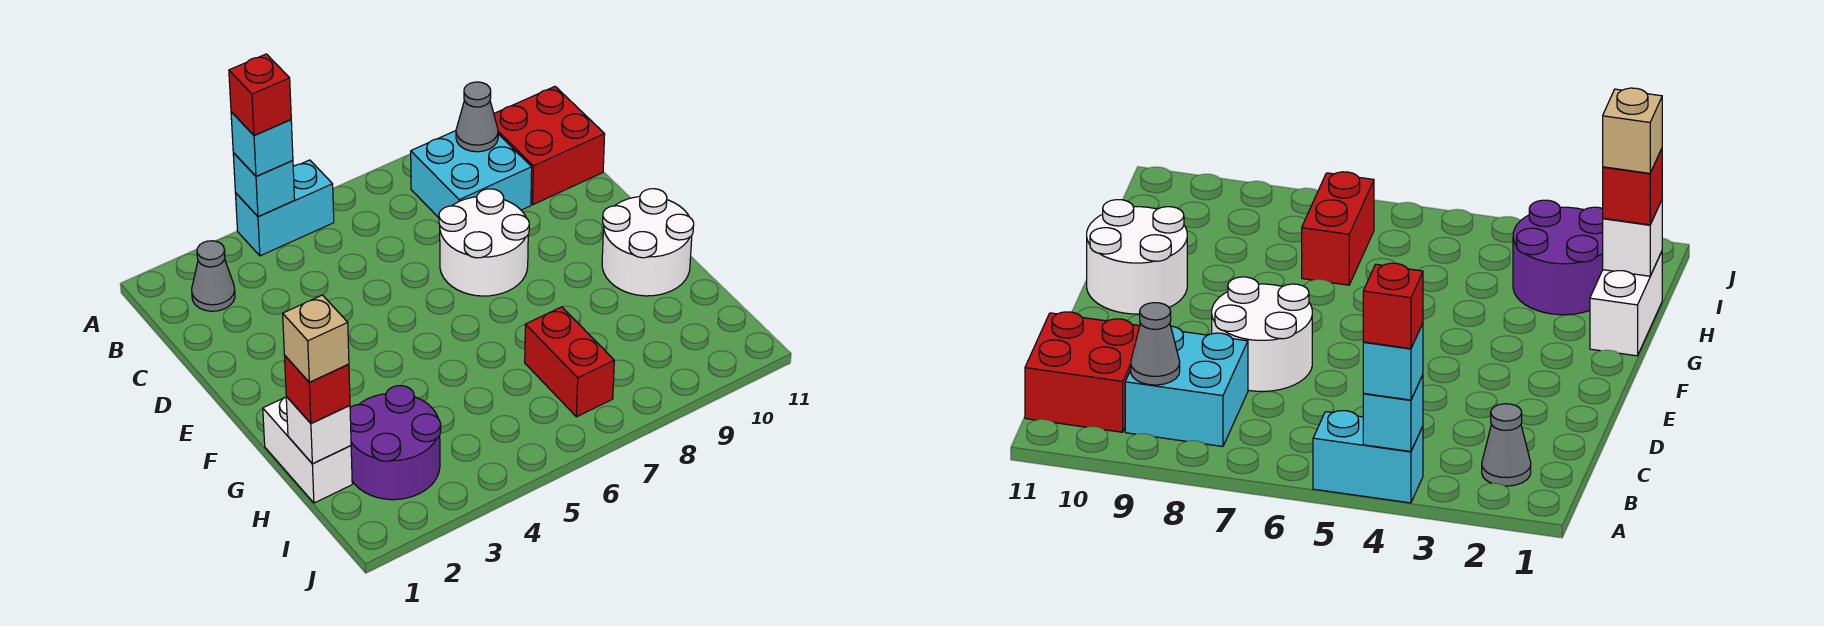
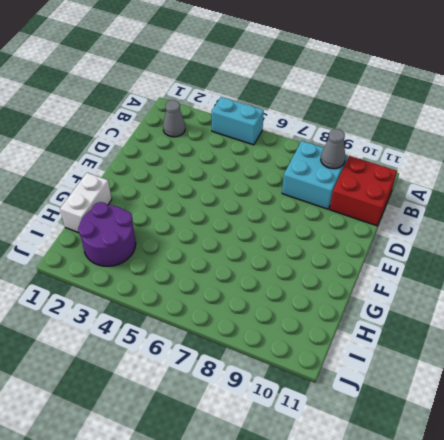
none -> white 2x2 round brick [439,189,529,296]
none -> white 2x2 round brick [602,189,694,296]
none -> red 1x2 brick [525,307,614,417]

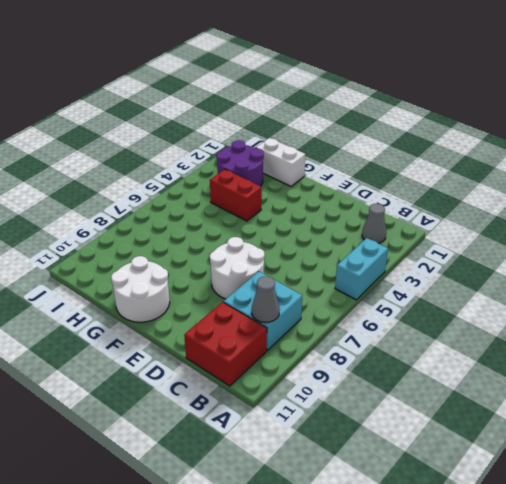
red 1x2 brick [210,169,262,221] -> red 1x2 brick moved to [525,307,614,417]
none -> cyan 1x1 brick [233,153,295,216]
none -> white 1x1 brick [286,397,351,464]
none -> cyan 1x1 brick [231,112,293,176]

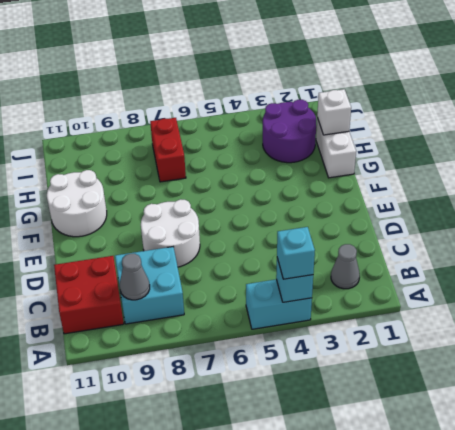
none -> red 1x1 brick [285,356,350,423]
none -> red 1x1 brick [229,54,291,135]
none -> tan 1x1 brick [283,295,349,382]

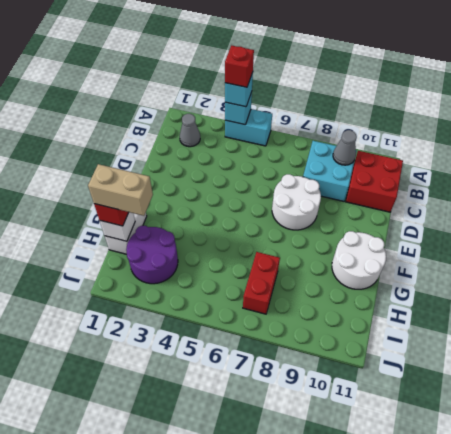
tan 1x2 brick [88,164,153,216] -> tan 1x1 brick [283,295,349,382]

